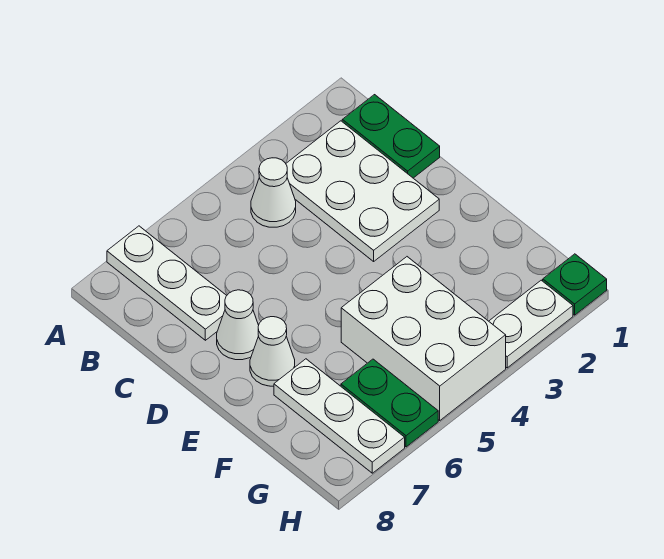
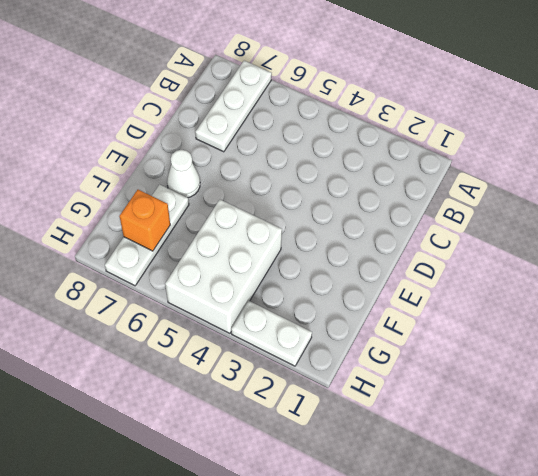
orange 1x1 brick [119,190,170,251] -> none
none -> green 1x2 plate [342,95,440,178]
none -> white 2x3 plate [286,121,439,261]

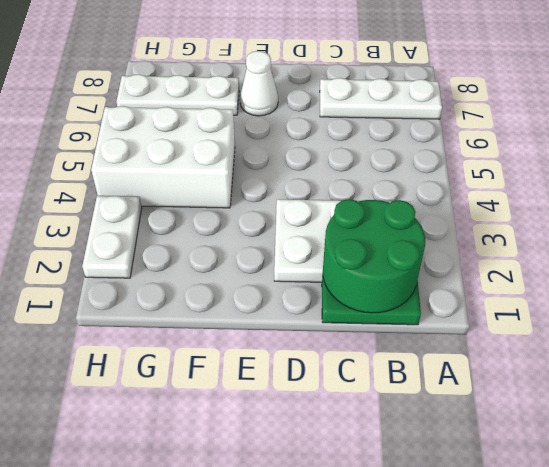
green 2x2 round brick [323,199,425,313] -> none
none -> white 1x1 cone [251,158,296,227]
none -> white 1x1 cone [217,290,259,360]

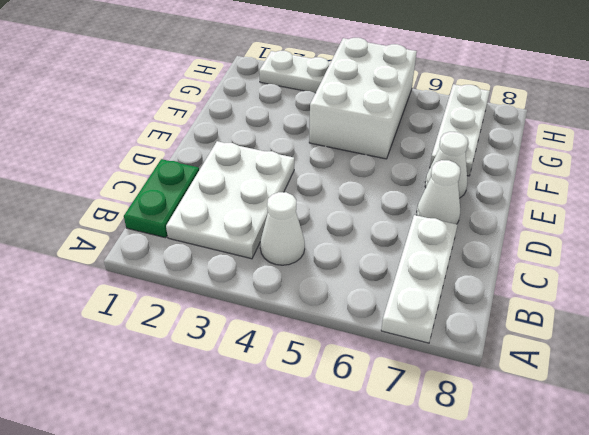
none -> green 1x2 plate [341,359,438,447]
none -> green 1x1 plate [543,254,607,315]

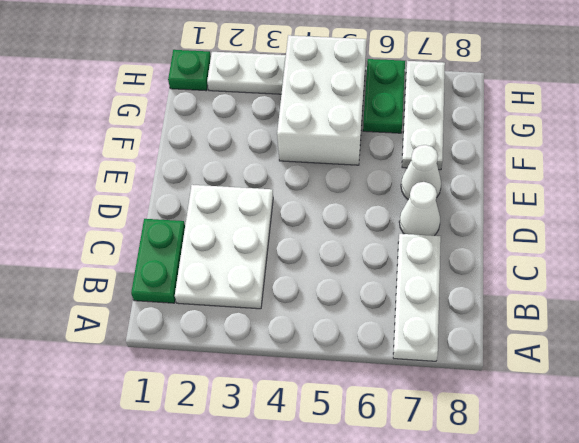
none -> white 1x1 cone [251,158,296,227]

